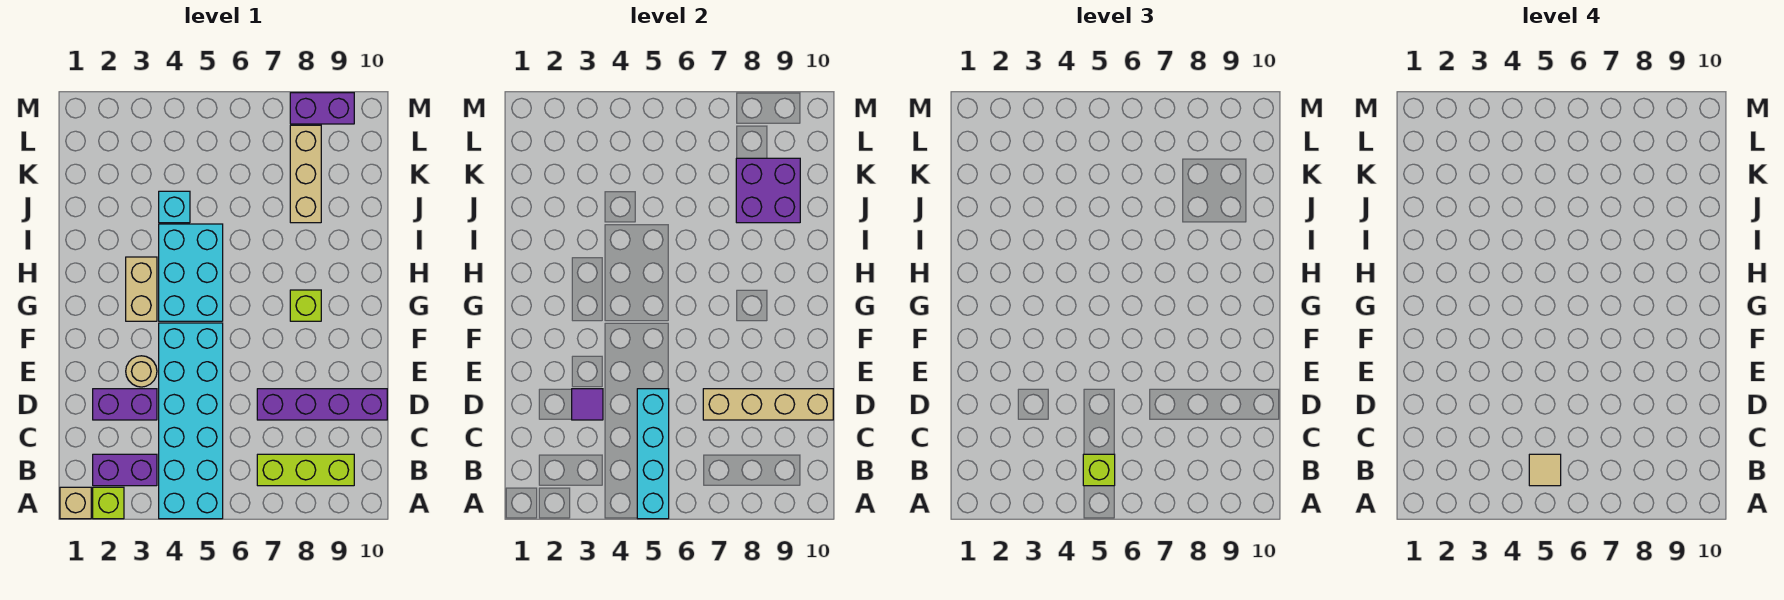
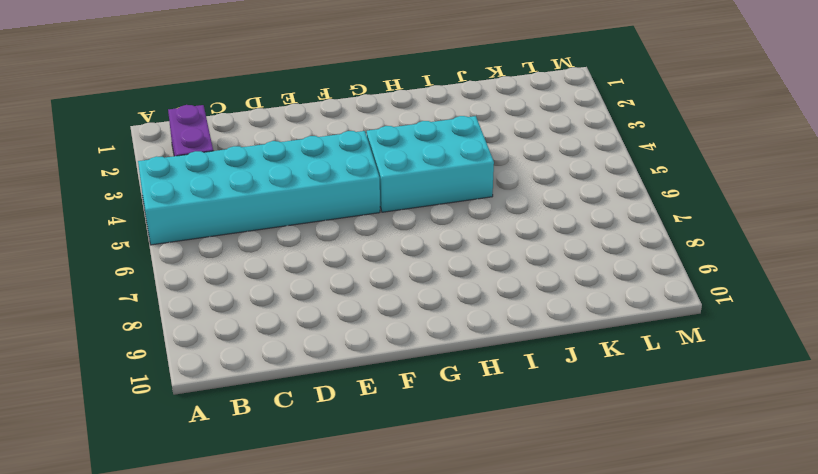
none -> tan 1x1 brick [60,487,91,519]
none -> lime 1x1 brick [93,487,124,519]
none -> lime 1x3 brick [257,454,354,486]

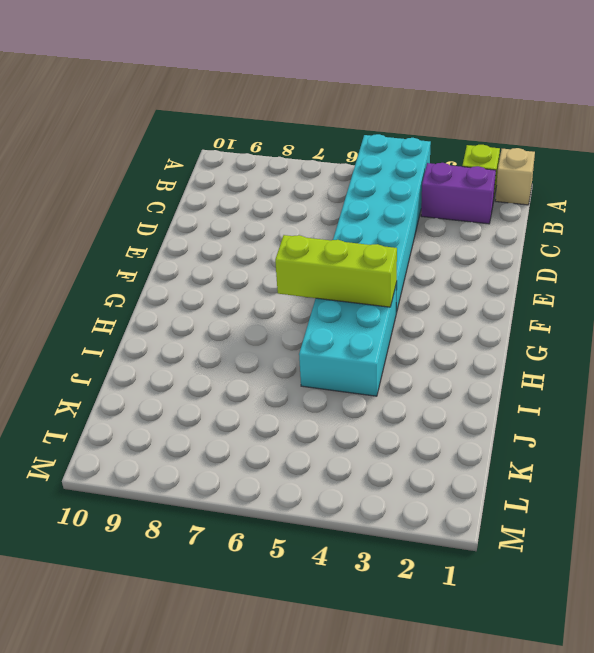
lime 1x3 brick [275,235,397,307] -> lime 1x3 brick moved to [257,454,354,486]
none -> purple 1x2 brick [93,389,157,420]
none -> purple 1x4 brick [257,389,387,420]
none -> tan 1x1 round brick [126,356,157,387]

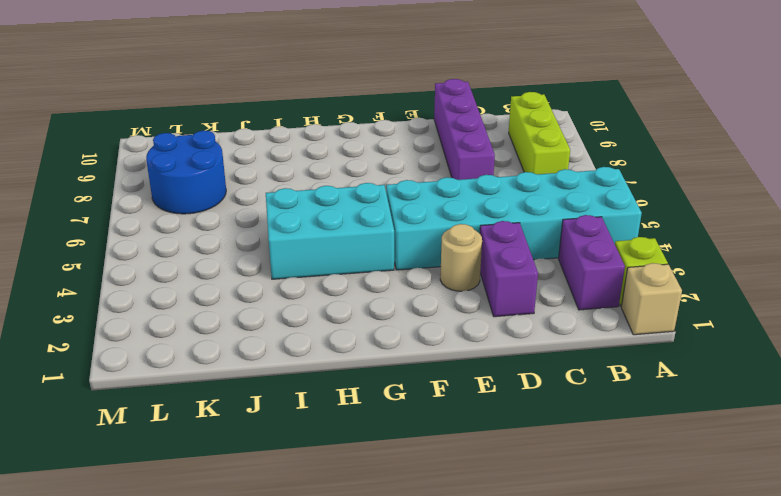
blue 2x2 round brick [146,131,226,214] -> tan 1x3 brick [290,125,321,223]
none -> tan 1x2 brick [126,257,157,321]
none -> lime 1x1 brick [290,290,321,321]
none -> cyan 1x1 brick [159,191,190,223]

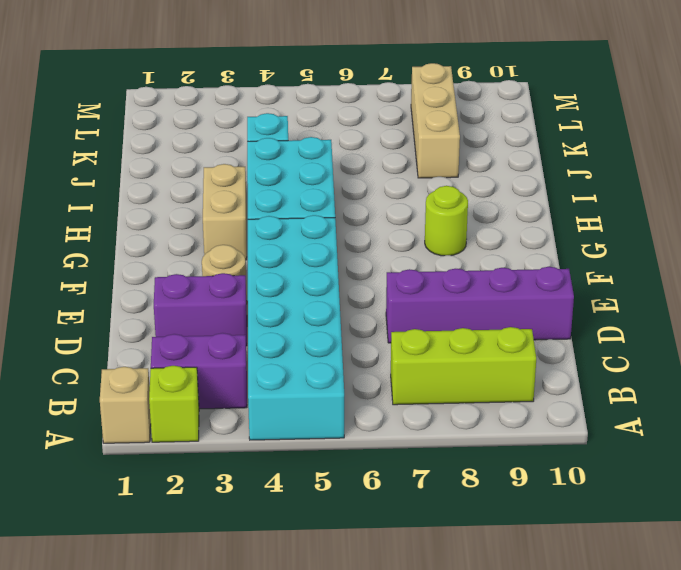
lime 1x1 round brick [425,186,468,256] -> lime 1x1 brick [290,290,321,321]
none -> purple 1x2 brick [290,93,354,124]
none -> cyan 1x4 brick [637,389,669,519]
none -> purple 1x1 tile [572,389,603,420]

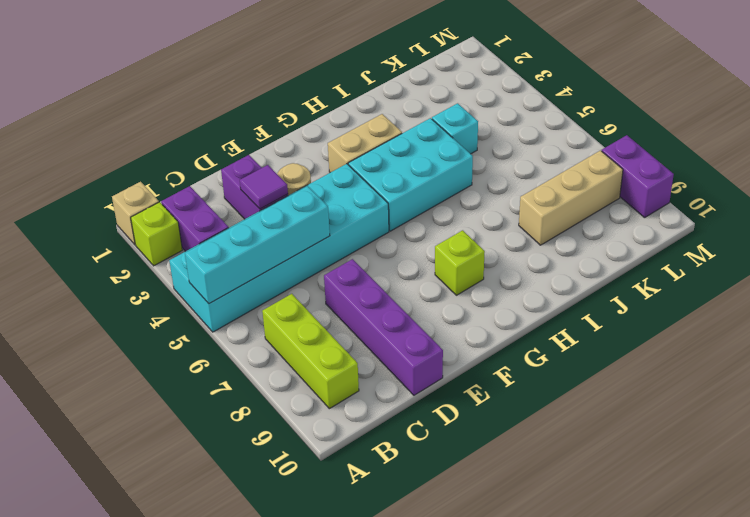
none -> tan 1x4 brick [703,389,833,420]
none -> purple 2x2 brick [736,158,800,223]
none -> lime 1x1 brick [1083,454,1115,486]

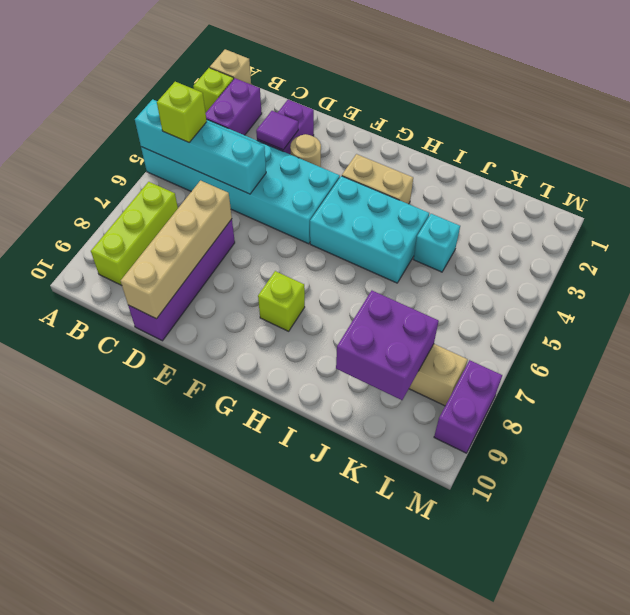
none -> tan 1x1 tile [1529,454,1561,486]

